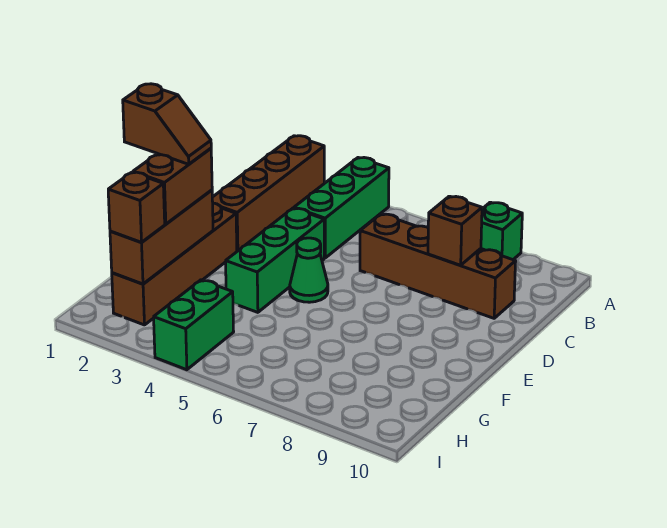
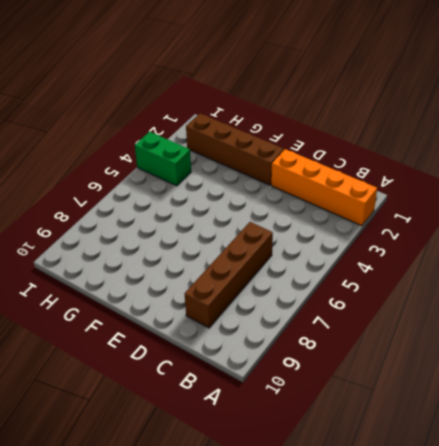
orange 1x4 brick [271,149,377,226] -> brown 1x4 brick [212,136,324,251]
none -> green 1x3 brick [294,158,389,258]
none -> green 1x1 brick [481,202,522,260]
none -> green 1x3 brick [226,208,324,312]

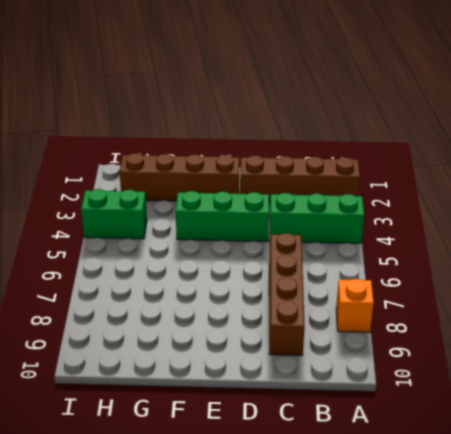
orange 1x1 brick [336,279,374,332] -> green 1x1 brick [481,202,522,260]
none -> green 1x1 cone [290,238,328,302]
none -> brown 1x1 brick [428,196,482,265]
none -> brown 1x3 brick [110,190,213,284]

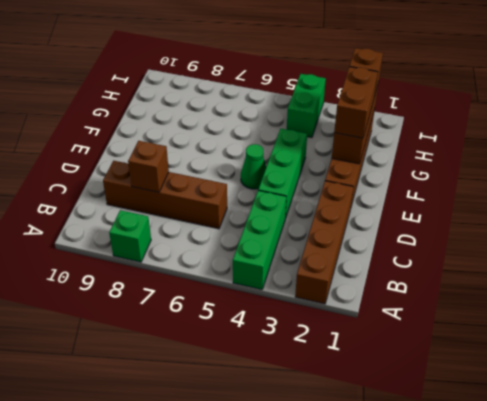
none -> brown 1x2 slope [123,84,211,164]

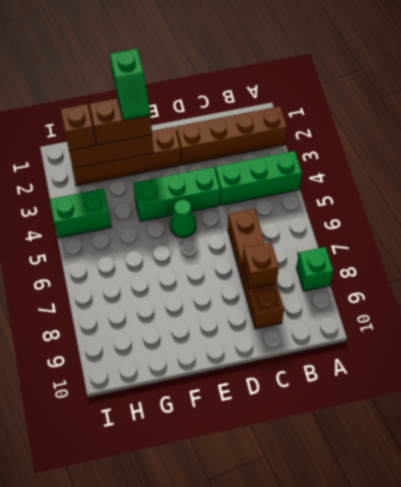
green 1x2 slope [110,49,151,120] -> brown 1x2 slope [123,84,211,164]

